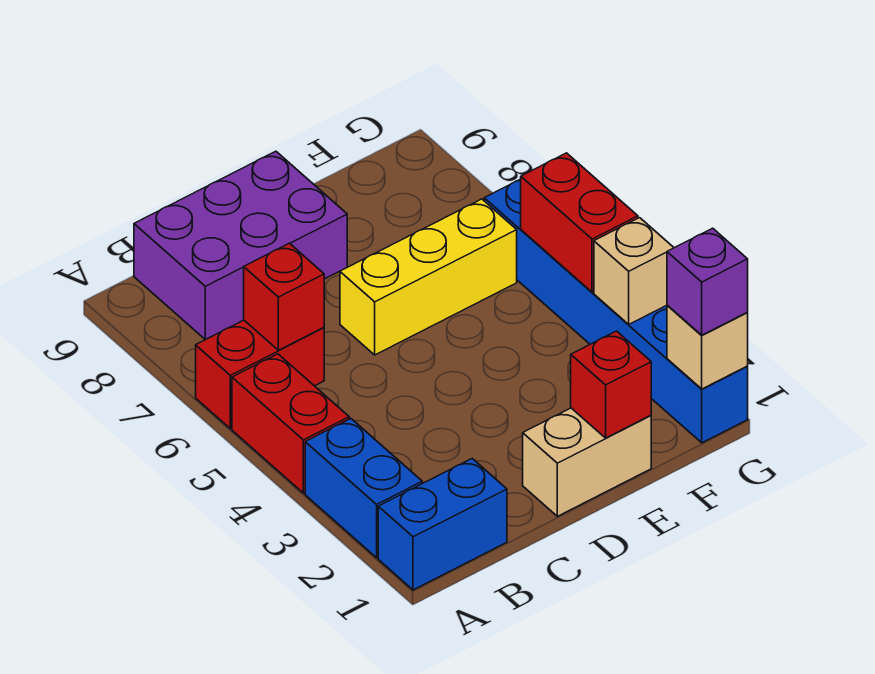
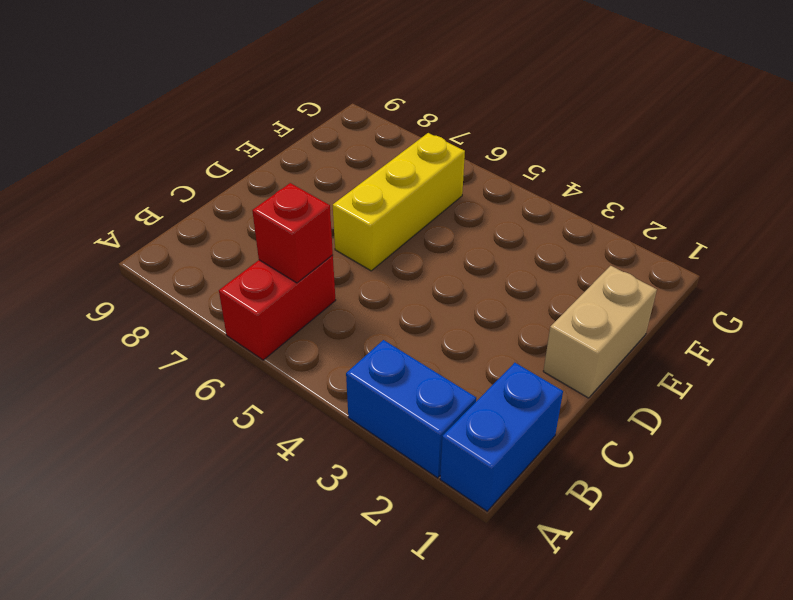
none -> red 1x2 brick [232,354,349,493]
none -> purple 2x3 brick [134,151,347,340]
none -> blue 1x6 brick [484,179,748,443]

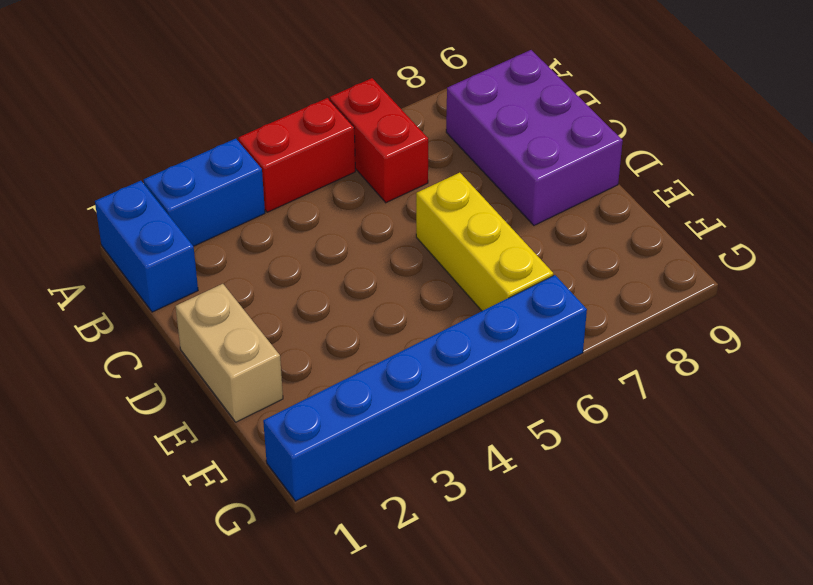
none -> red 1x1 brick [244,243,324,350]
none -> red 1x1 brick [571,331,651,438]
none -> tan 1x1 brick [667,306,748,389]

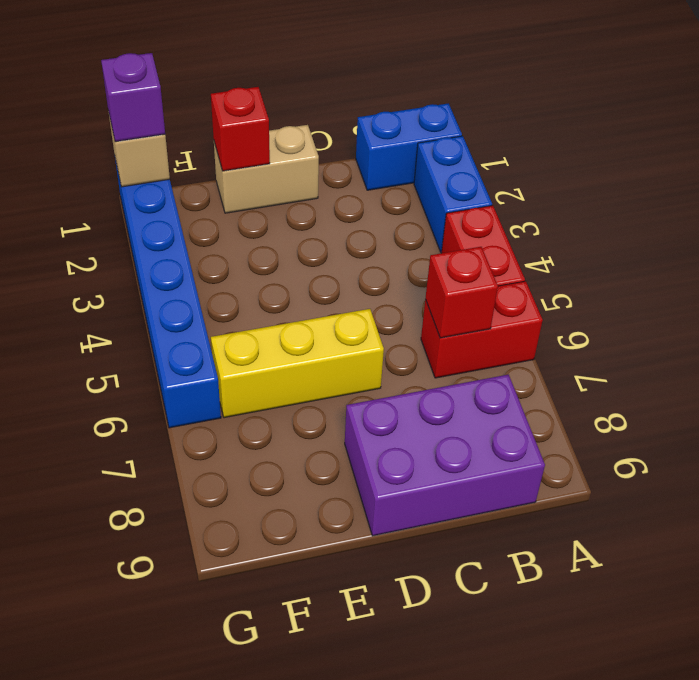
none -> tan 1x1 brick [594,218,674,325]
none -> red 1x2 brick [521,153,638,292]

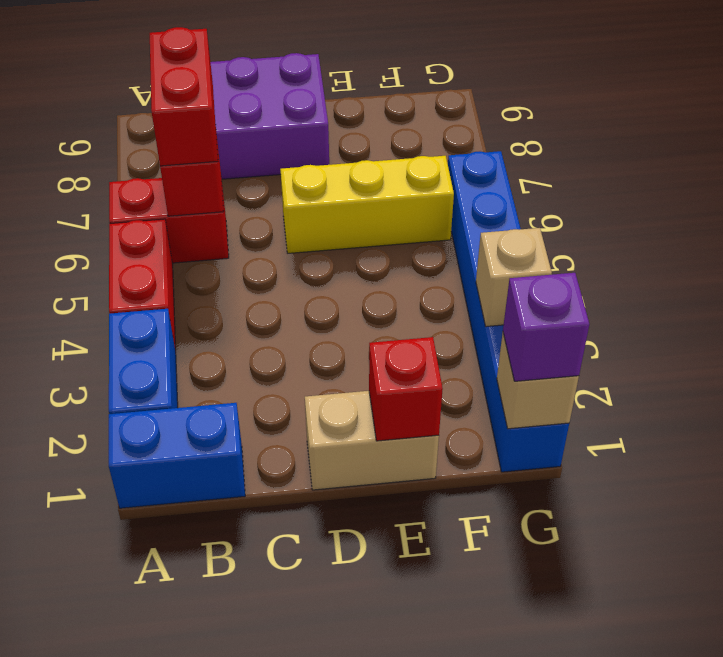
red 1x2 brick [150,27,218,166] -> red 1x2 brick moved to [521,153,638,292]

